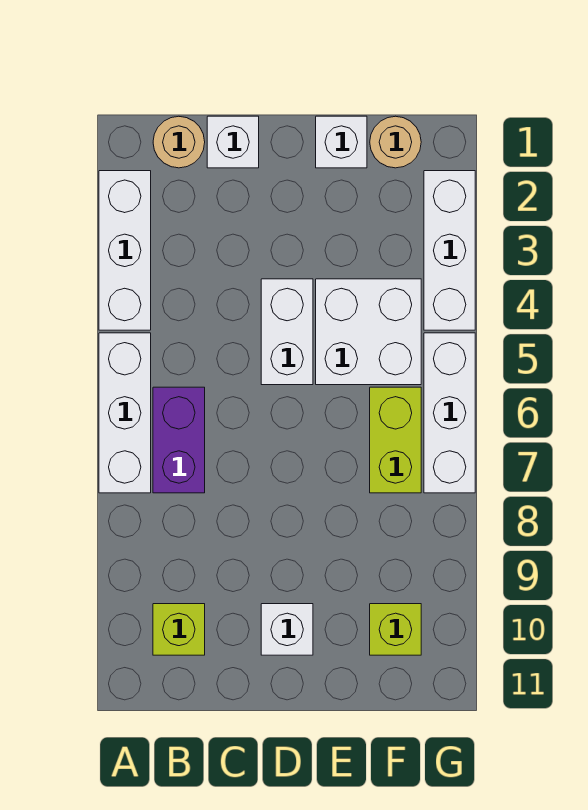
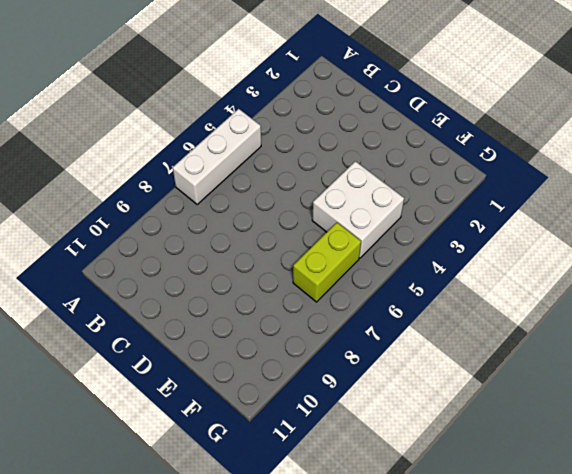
none -> white 1x3 brick [99,171,151,330]
none -> tan 1x1 round brick [153,116,205,168]
none -> purple 1x2 brick [153,387,205,493]

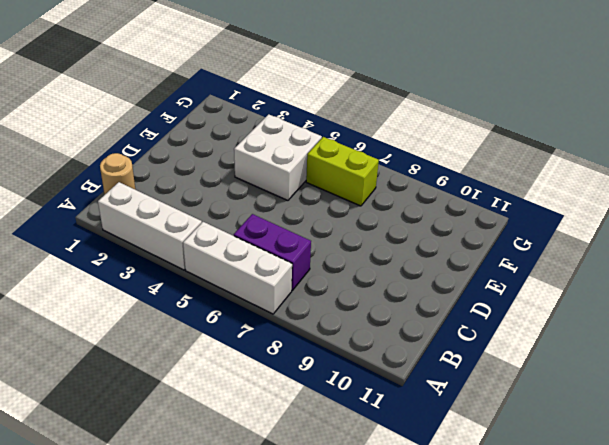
none -> lime 1x1 brick [153,604,205,655]
none -> white 1x1 brick [207,116,259,168]
none -> white 1x2 brick [261,279,313,385]

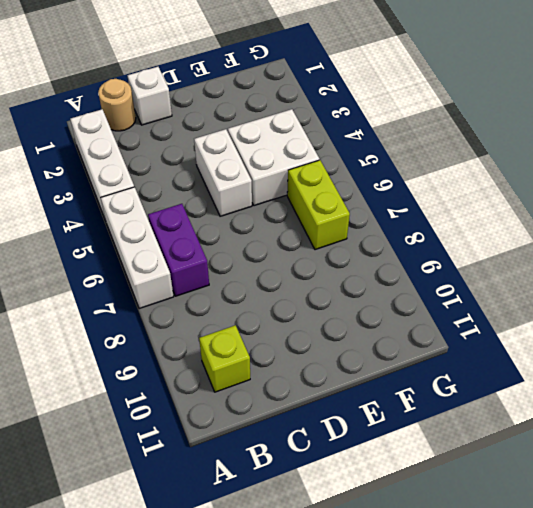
none -> white 1x1 brick [261,604,313,655]
none -> white 1x1 brick [316,116,367,168]
none -> tan 1x1 round brick [370,116,421,168]

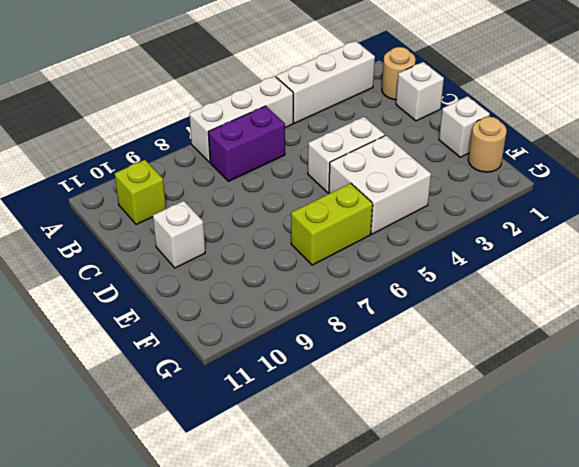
none -> lime 1x1 brick [370,604,421,655]
none -> white 1x3 brick [424,171,475,330]
none -> white 1x3 brick [424,333,475,493]

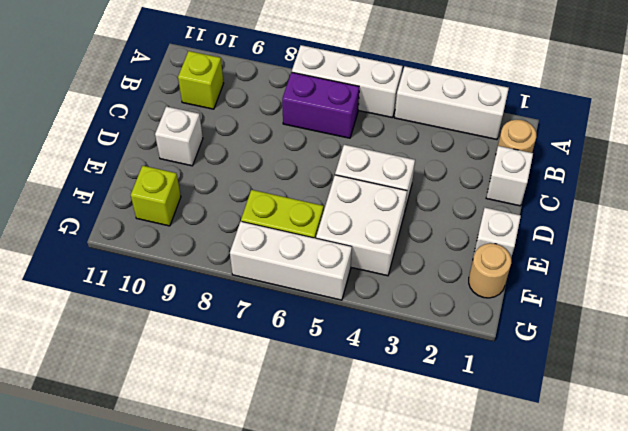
none -> white 1x3 brick [424,171,475,330]

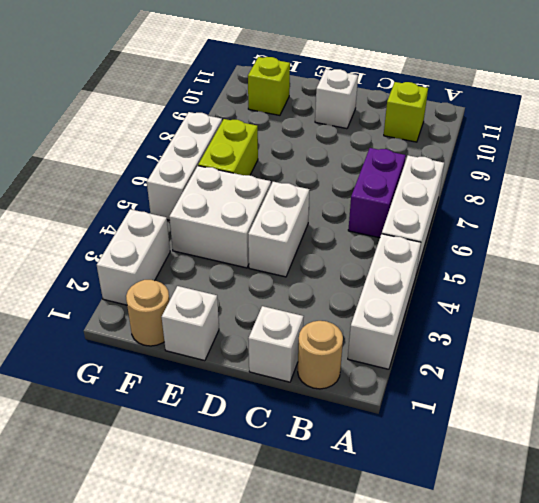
white 1x2 brick [97,209,170,305] -> white 1x3 brick [424,171,475,330]

